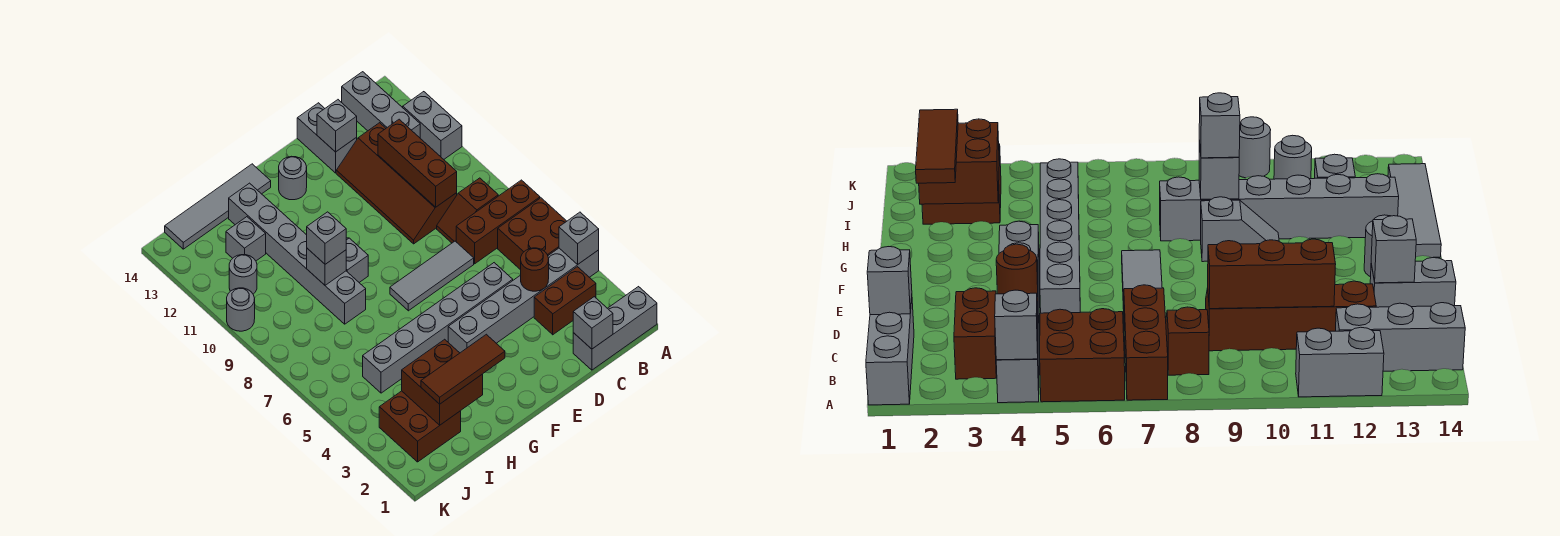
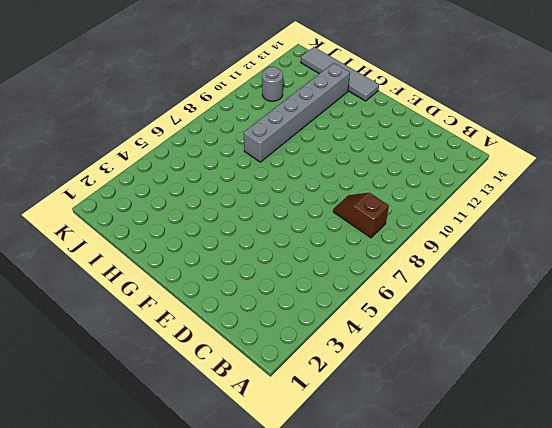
none -> grey 1x3 brick [573,287,657,370]
none -> grey 1x6 brick [448,248,599,353]
none -> brown 2x2 brick [498,198,567,270]

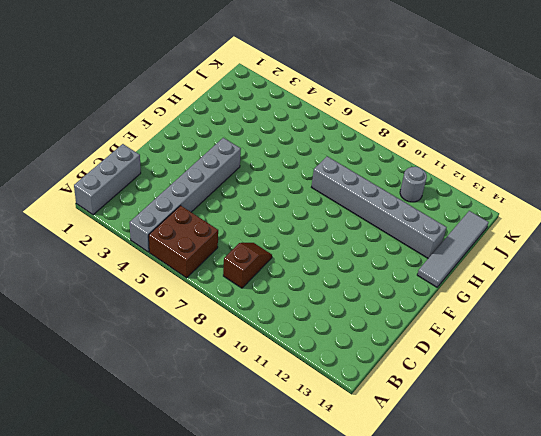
none -> brown 1x3 brick [456,180,540,264]
none -> grey 1x2 brick [403,92,462,159]
none -> brown 1x2 brick [534,267,596,335]

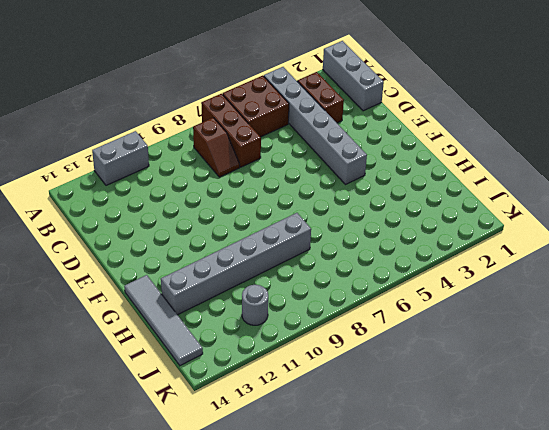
none -> grey 1x3 brick [342,72,420,138]
none -> brown 2x4 slope [336,123,457,244]
none -> grey 1x6 brick [363,263,513,393]

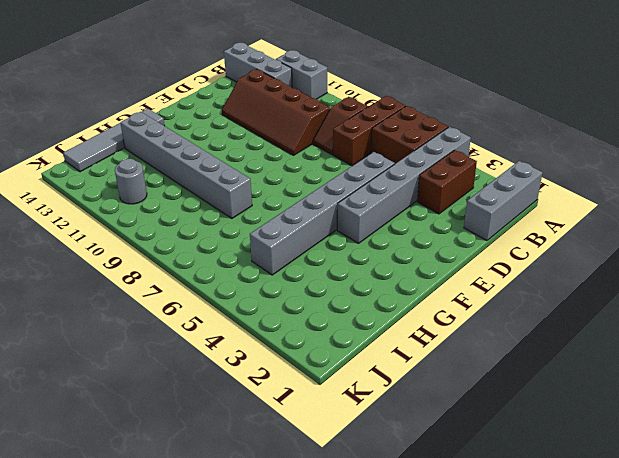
none -> grey 1x3 tile [390,241,474,311]
none -> grey 1x2 brick [297,103,357,173]
none -> grey 1x1 round brick [279,156,307,200]

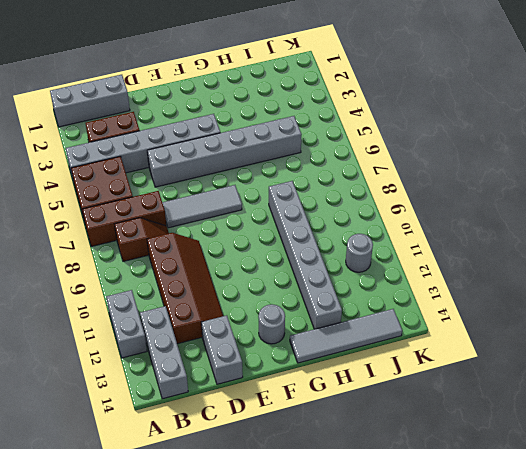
none -> grey 1x2 slope [346,238,368,282]
none -> brown 2x2 brick [379,391,461,462]
none -> grey 1x1 brick [226,217,266,261]

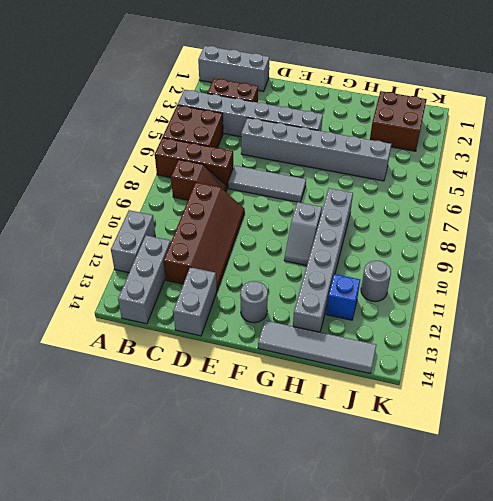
blue 1x1 brick [326,274,360,320] -> grey 1x1 brick [226,217,266,261]
none -> grey 1x1 round brick [227,288,255,331]
none -> grey 1x1 brick [559,212,599,265]
none -> grey 1x1 brick [573,297,613,349]

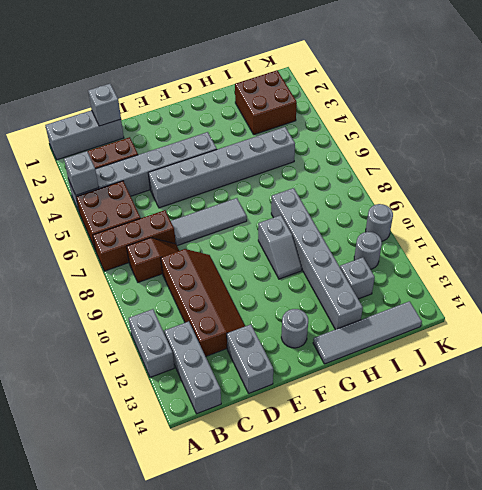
none -> brown 1x1 round brick [521,248,549,291]
none -> brown 1x3 brick [378,119,457,207]
none -> grey 1x1 brick [317,100,357,152]

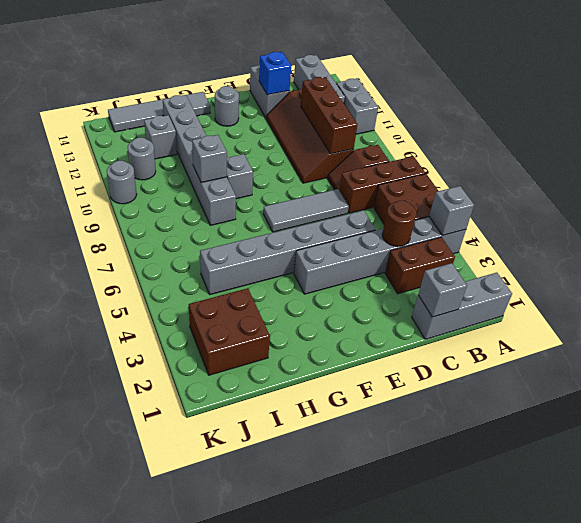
blue 1x1 brick [259,52,291,95] -> grey 1x1 brick [317,100,357,152]
none -> brown 2x2 brick [402,339,483,425]
none -> brown 1x3 tile [421,334,505,404]
none -> grey 1x1 brick [307,212,346,264]

